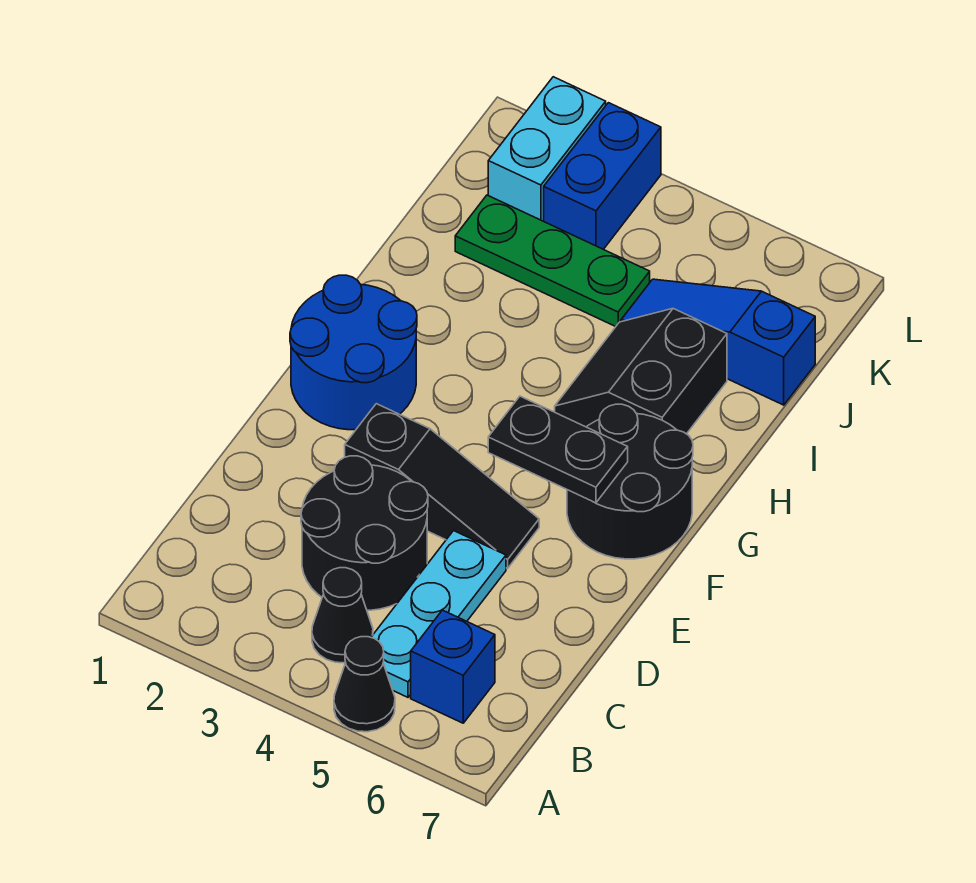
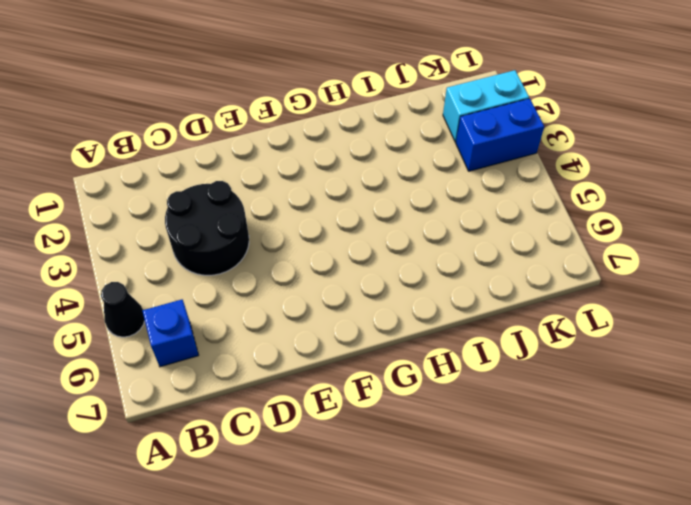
none -> black 1x1 cone [312,568,373,663]
none -> cyan 1x3 plate [371,531,506,697]
none -> black 1x3 slope [345,404,539,568]

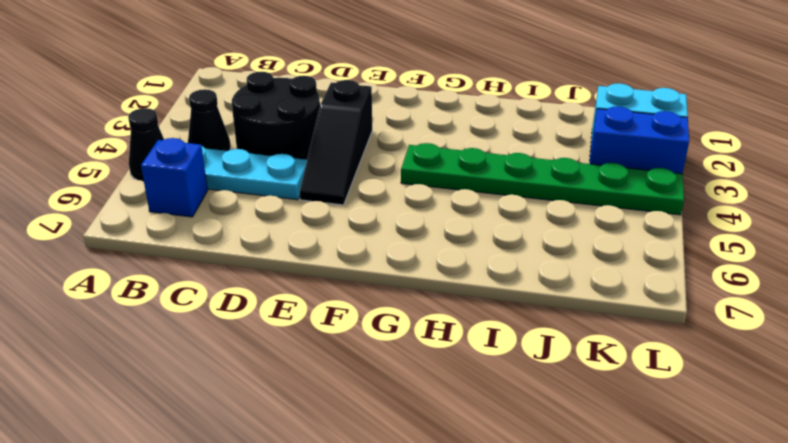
green 1x6 plate [401,143,684,215] -> green 1x3 plate [455,195,650,327]
none -> blue 2x2 round brick [290,275,417,430]
none -> black 2x2 round brick [567,404,693,559]
none -> black 2x2 slope [555,309,727,434]

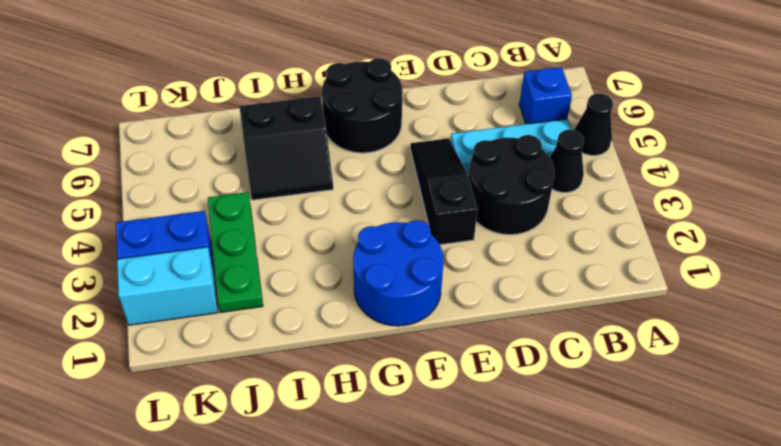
none -> blue 1x3 slope [621,279,815,405]
none -> black 1x2 plate [488,396,628,503]

